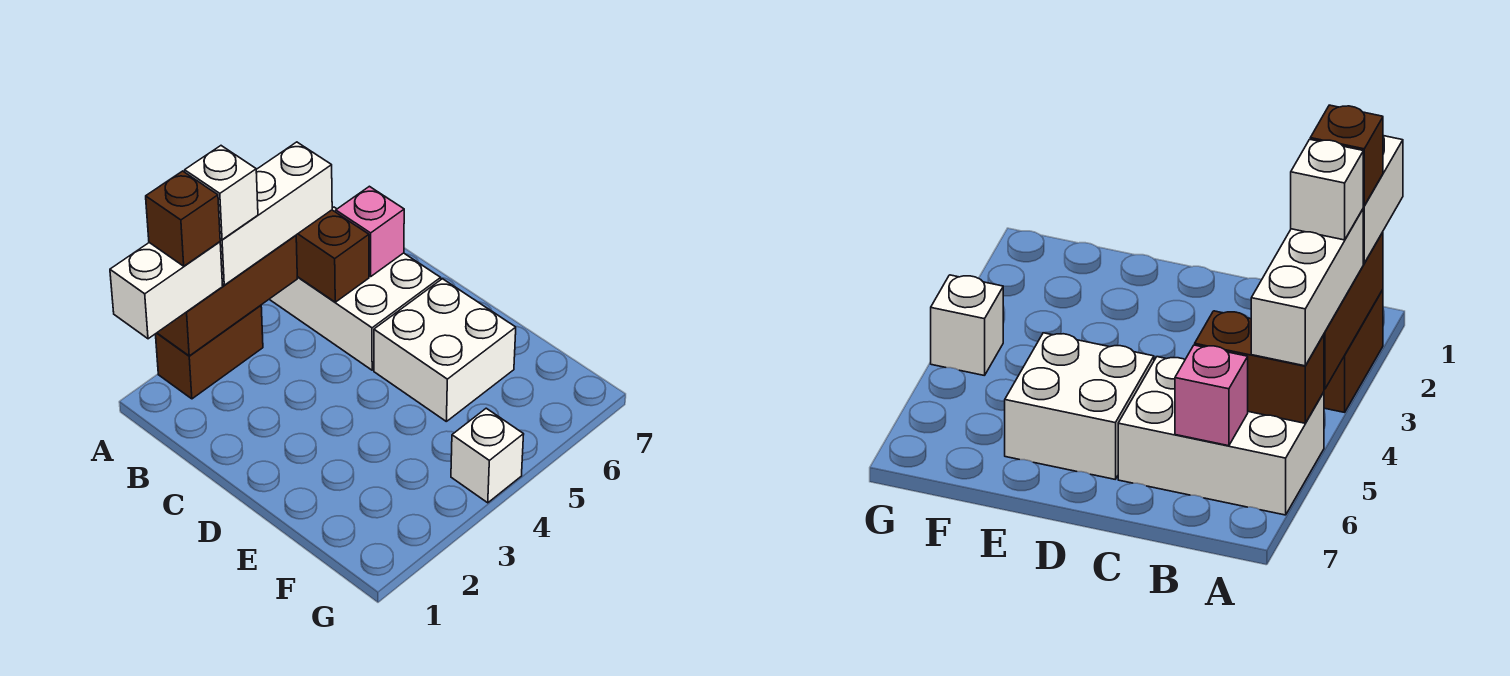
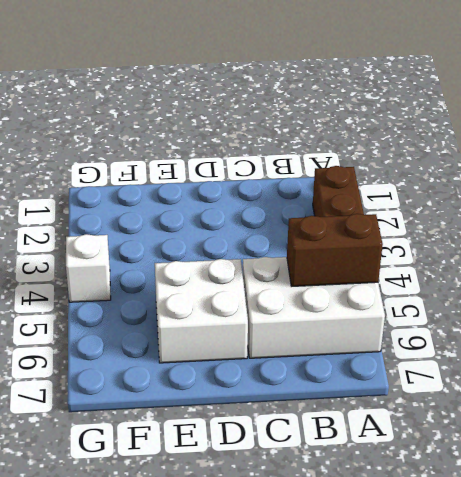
none -> brown 1x3 brick [157,235,297,356]
none -> pink 1x1 brick [336,186,404,276]

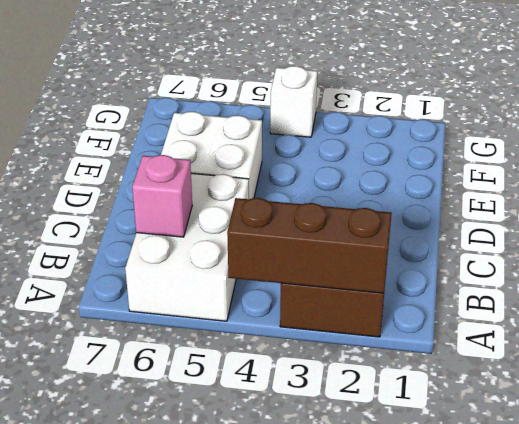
none -> brown 1x2 brick [296,210,369,302]
none -> white 1x2 brick [110,242,223,339]

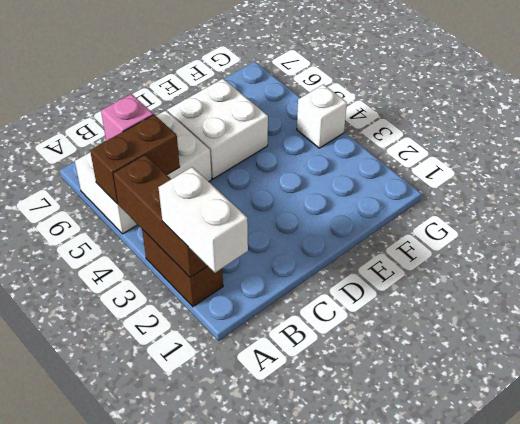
none -> white 1x3 brick [220,142,332,285]
none -> brown 1x1 brick [146,171,220,266]

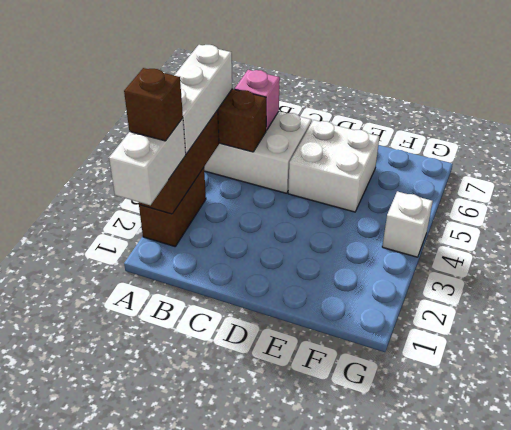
none -> white 1x1 brick [185,146,258,240]

